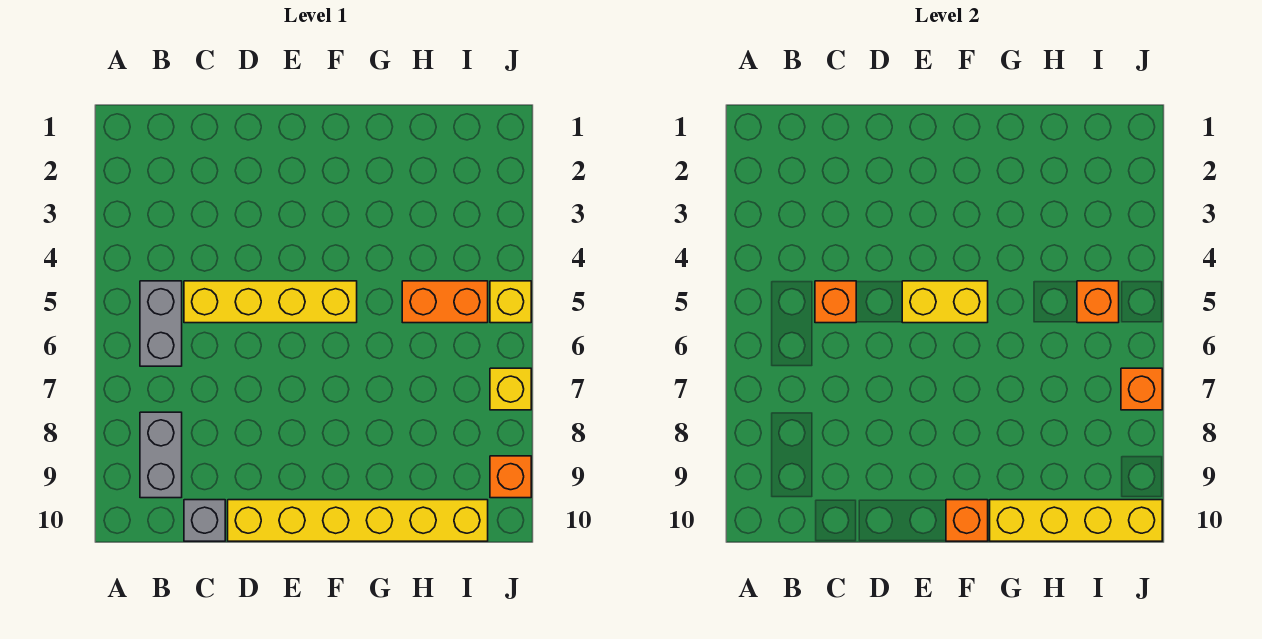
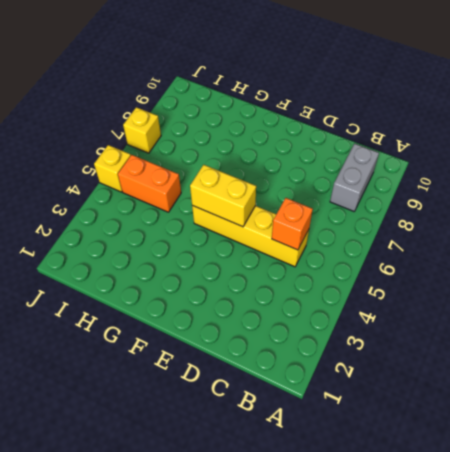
none -> grey 1x2 brick [140,281,182,366]
none -> grey 1x1 brick [184,500,225,541]
none -> yellow 1x6 brick [228,500,488,541]

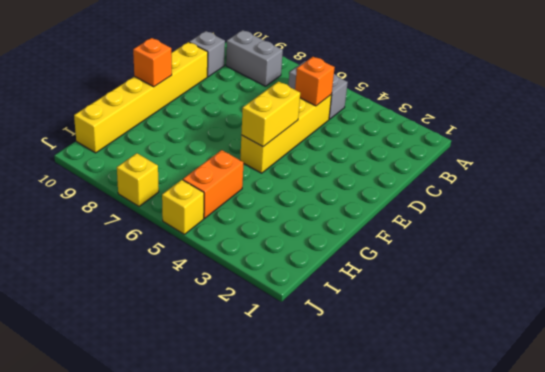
none -> orange 1x1 brick [490,456,531,498]
none -> yellow 1x4 brick [990,500,1162,541]
none -> orange 1x1 brick [1077,281,1119,323]

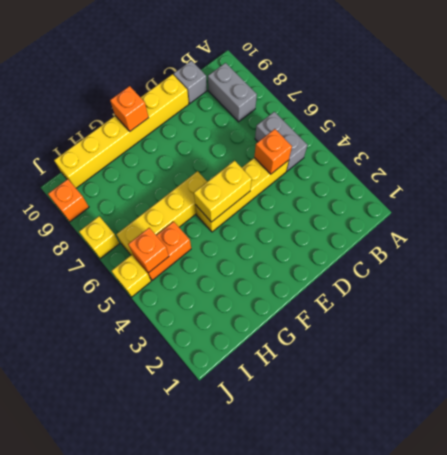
yellow 1x4 brick [116,171,207,257] -> yellow 1x4 brick moved to [990,500,1162,541]
none -> orange 1x1 brick [1121,368,1162,410]

